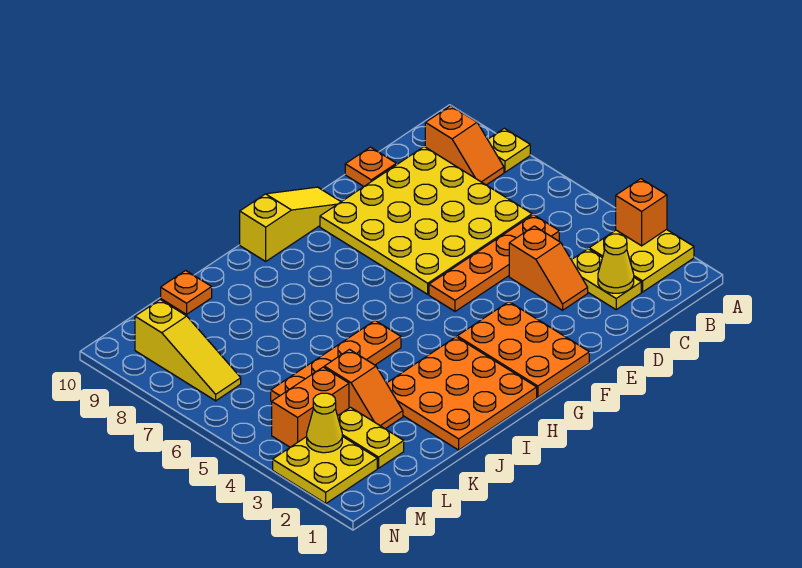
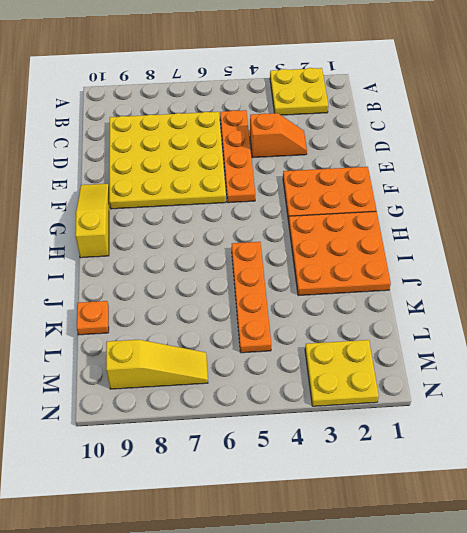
none -> yellow 1x1 plate [488,128,530,172]
none -> orange 1x2 slope [425,106,504,185]
none -> yellow 1x2 plate [572,249,641,310]

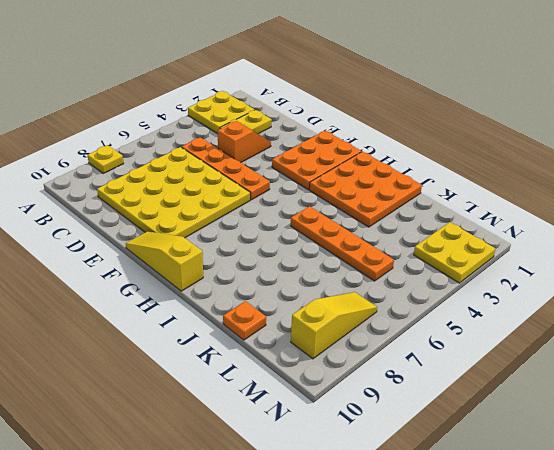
none -> orange 1x2 slope [425,106,504,185]
none -> orange 1x1 plate [345,147,396,186]
none -> orange 1x2 slope [324,350,403,429]

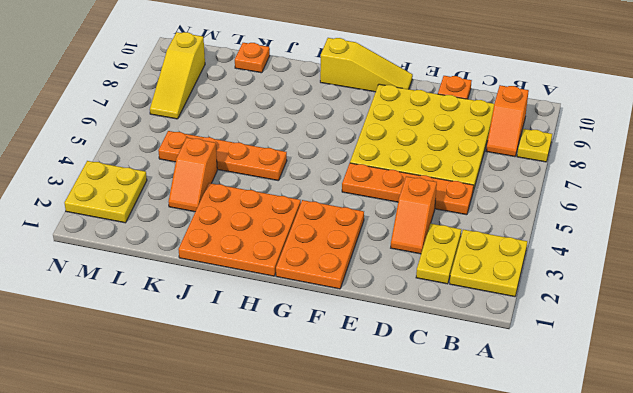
none -> yellow 1x2 plate [338,407,404,468]
none -> orange 1x2 brick [272,367,349,447]
none -> orange 1x1 brick [616,179,667,246]

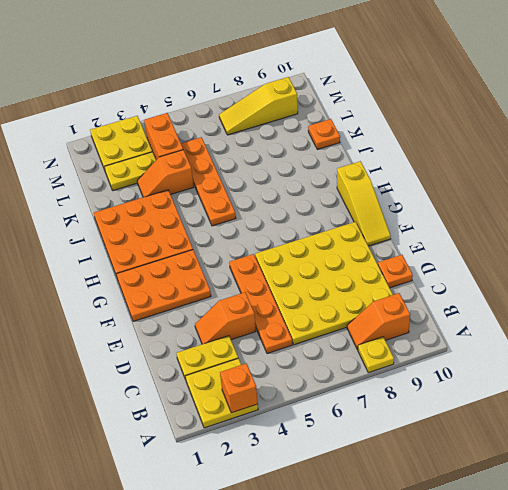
none -> yellow 1x1 cone [598,234,634,293]
none -> yellow 1x1 cone [307,393,342,453]

